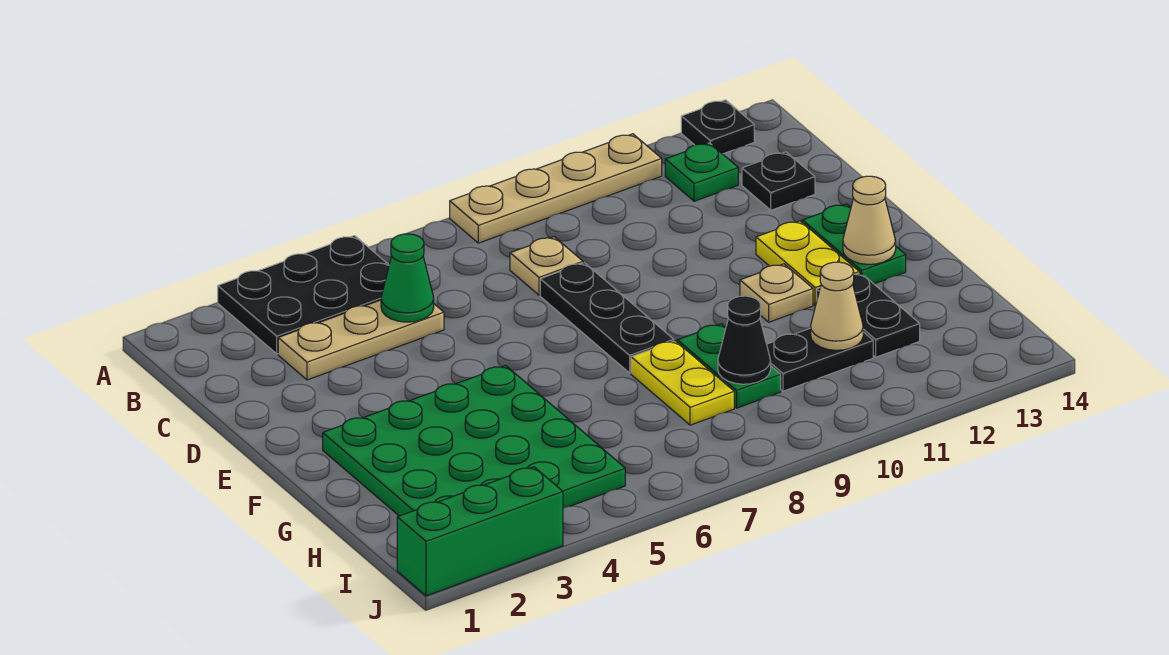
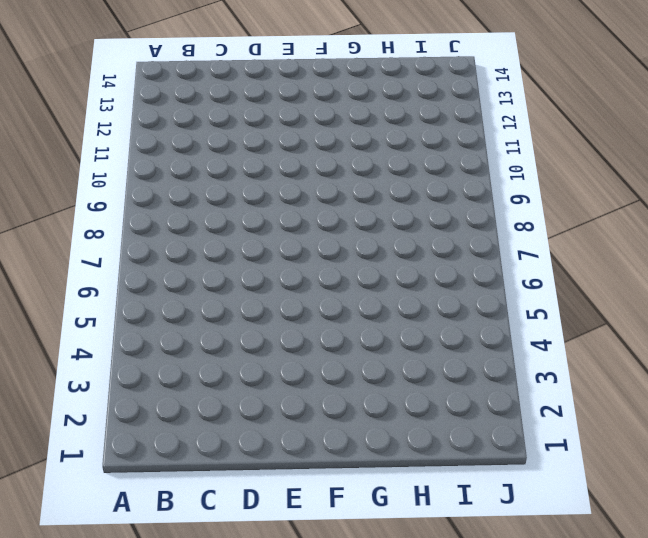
none -> black 2x3 plate [218,236,389,354]
none -> tan 1x4 plate [450,134,662,243]
none -> black 1x1 plate [681,100,754,154]

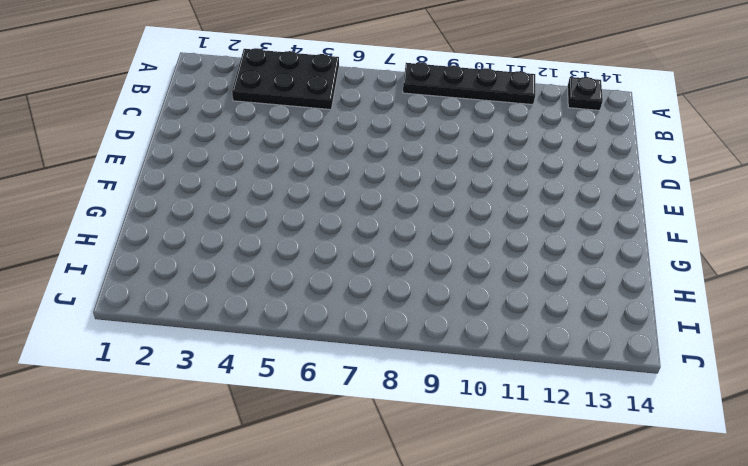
black 1x4 plate [403,62,535,105] -> tan 1x4 plate [450,134,662,243]
none -> green 1x1 plate [665,143,738,201]
none -> tan 1x3 plate [278,300,444,380]
none -> tan 1x1 plate [510,237,583,295]

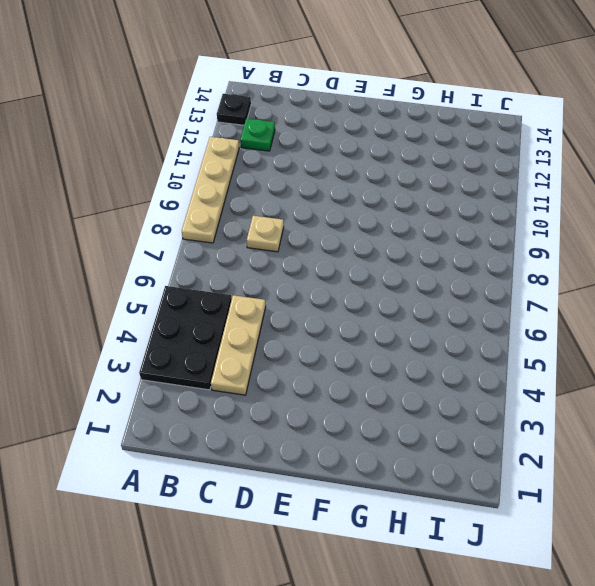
none -> black 1x1 plate [742,152,815,210]
none -> black 1x3 plate [540,263,674,373]
none -> yellow 1x2 plate [756,221,859,305]

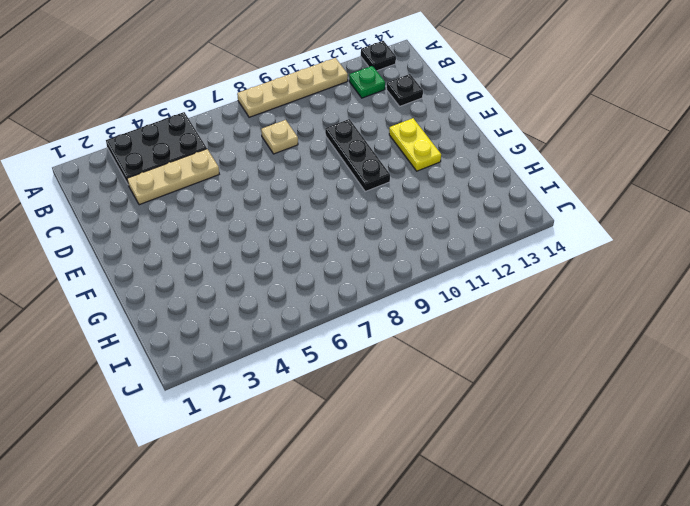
black 1x3 plate [325,119,390,191] -> black 1x3 plate moved to [540,263,674,373]
none -> green 1x2 plate [802,204,906,284]
none -> green 4x4 plate [323,366,625,516]
none -> tan 1x1 plate [740,264,813,322]

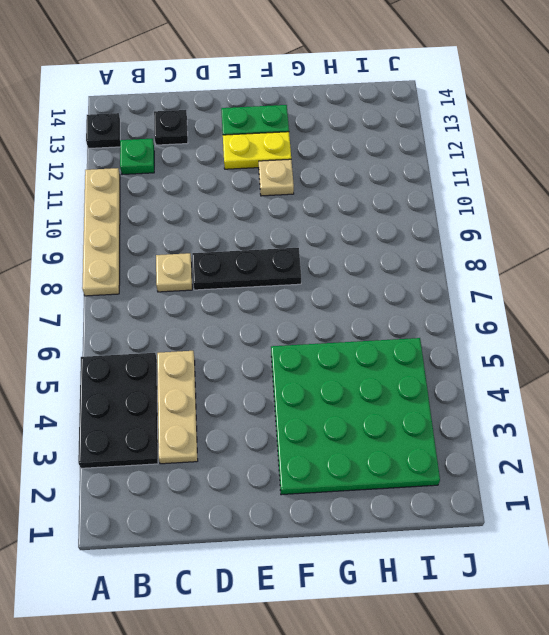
none -> yellow 1x2 plate [631,341,734,425]
none -> green 1x2 plate [677,324,781,408]
none -> black 1x2 plate [817,273,920,357]

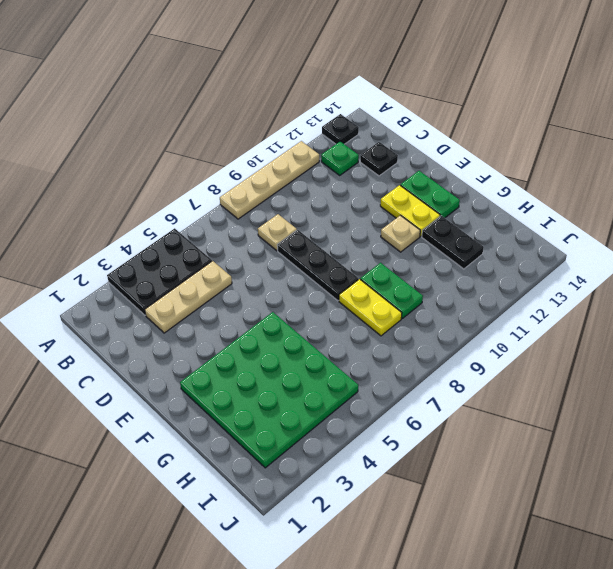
none -> black 1x2 plate [767,328,873,391]
none -> green 1x3 brick [397,467,563,596]
none -> green 1x1 cone [381,234,434,322]

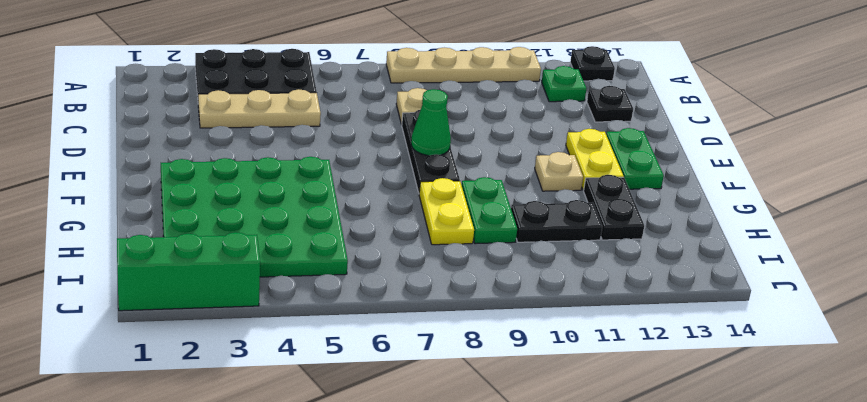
green 1x1 cone [411,89,451,156] -> green 1x1 cone moved to [381,234,434,322]
none -> tan 1x1 cone [843,176,896,264]
none -> black 1x1 cone [718,296,771,384]
none -> tan 1x1 cone [811,262,863,350]

